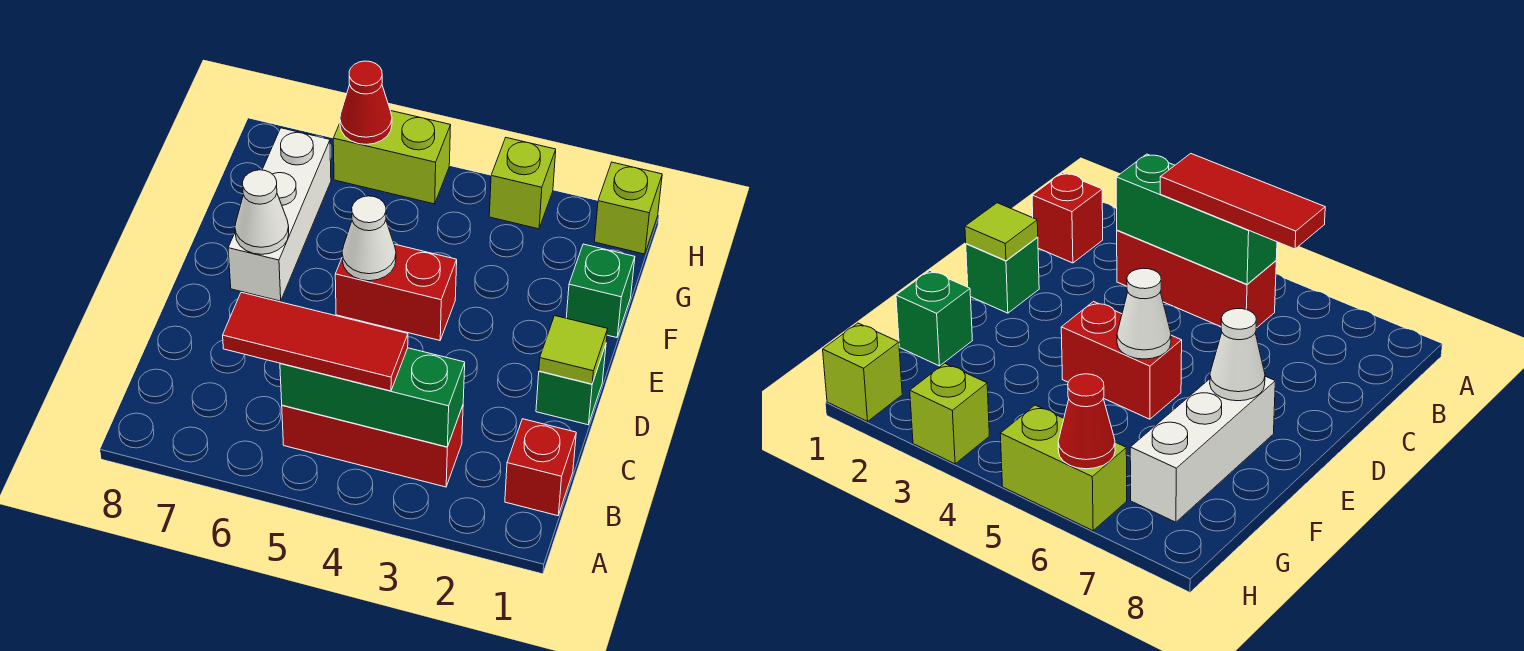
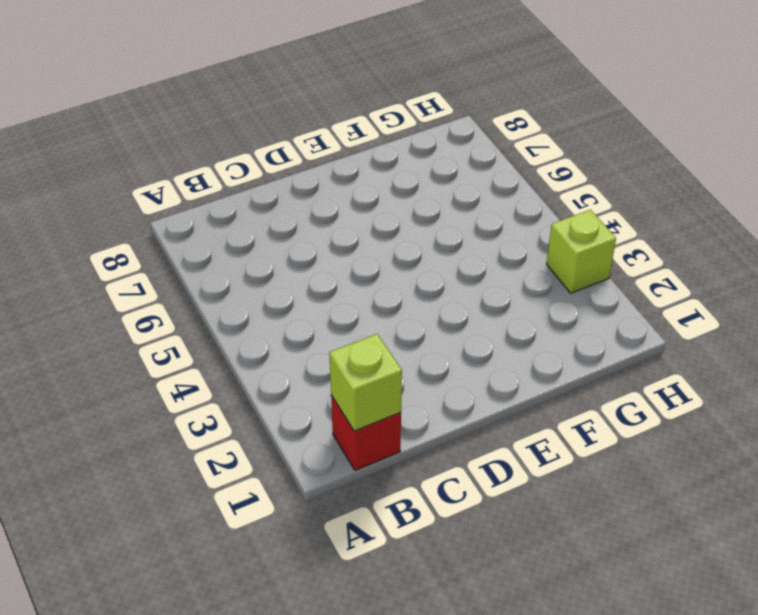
lime 1x1 brick [329,334,402,431] -> lime 1x1 brick moved to [595,162,662,254]
none -> red 1x3 brick [282,405,463,487]
none -> green 1x1 brick [536,345,606,425]
none -> red 1x2 brick [335,244,457,340]

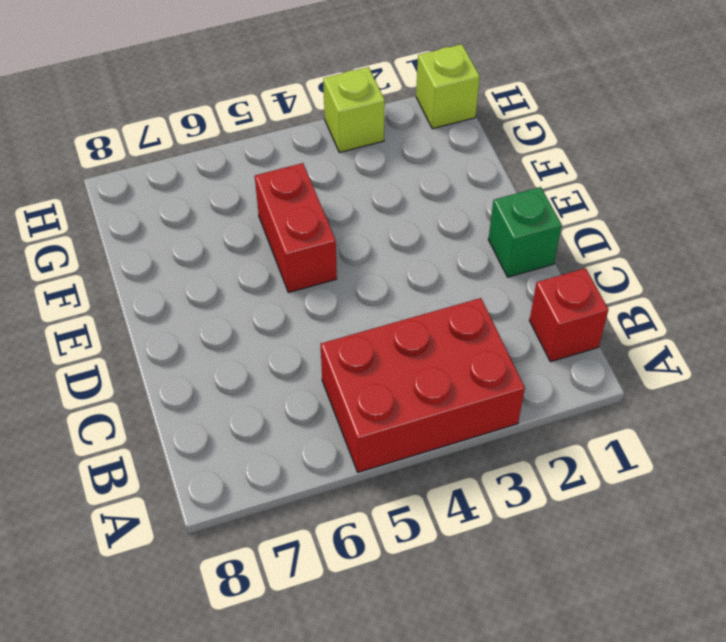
red 2x3 brick [321,298,525,472] -> red 1x3 brick [282,405,463,487]
red 1x2 brick [255,163,337,293] -> red 1x2 brick turned to [335,244,457,340]
none -> white 1x3 brick [228,128,331,301]
none -> green 1x1 brick [566,244,635,338]
none -> lime 1x2 brick [333,111,451,204]

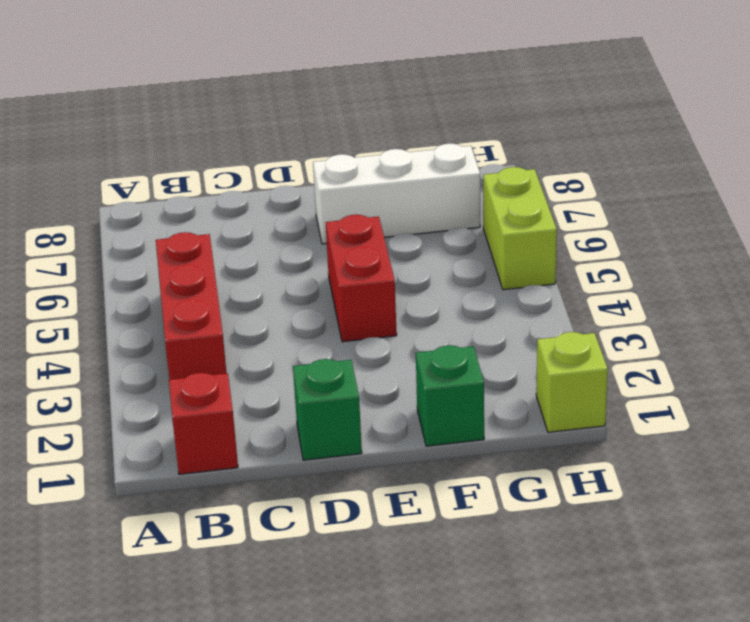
none -> lime 1x1 brick [489,138,556,229]
none -> green 1x3 brick [280,348,465,447]
none -> lime 1x1 tile [539,316,608,384]

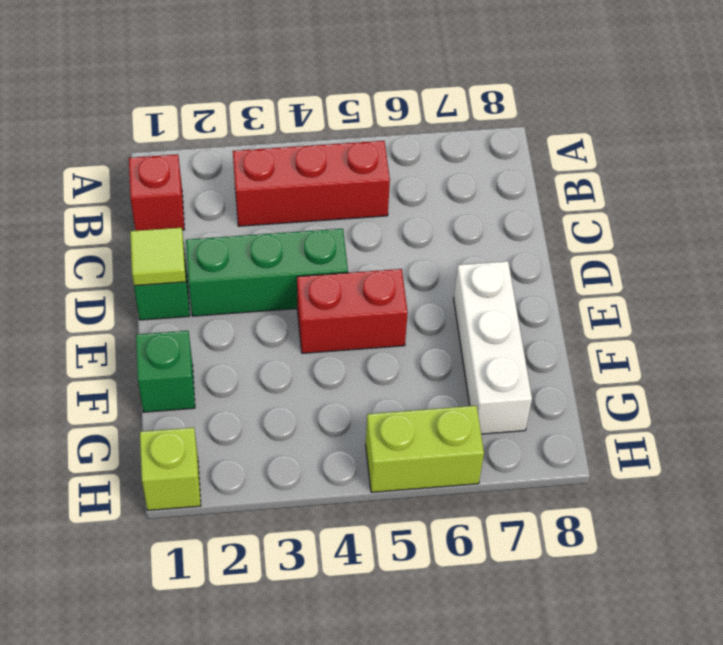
green 1x3 brick [186,229,348,316] -> green 1x3 brick moved to [280,348,465,447]
none -> lime 1x1 brick [489,138,556,229]
none -> white 1x1 cone [342,196,396,281]
none -> white 1x1 cone [235,170,289,254]

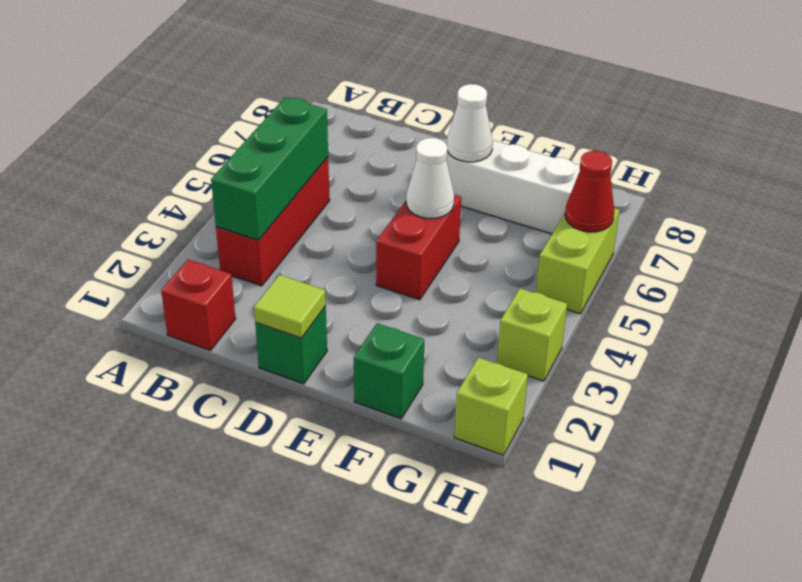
none -> red 1x3 tile [223,292,408,391]

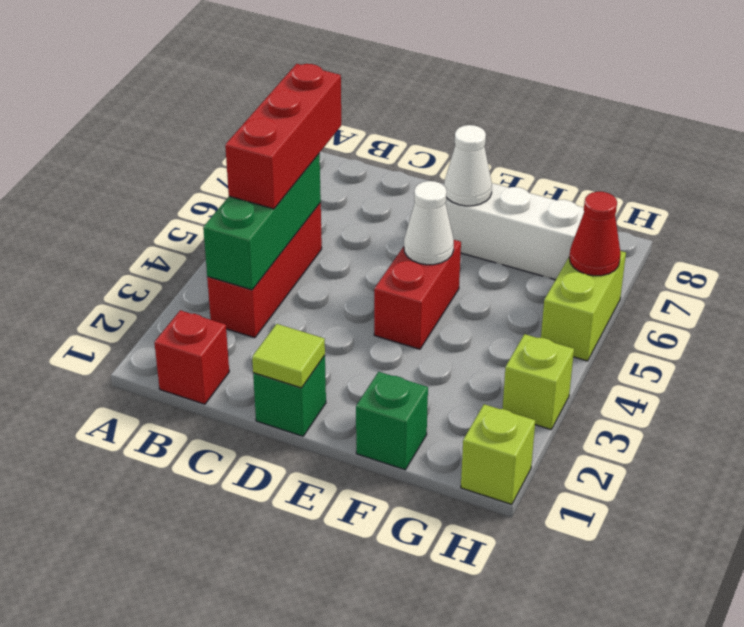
red 1x3 brick [225,64,341,209] -> red 1x3 tile [223,292,408,391]

